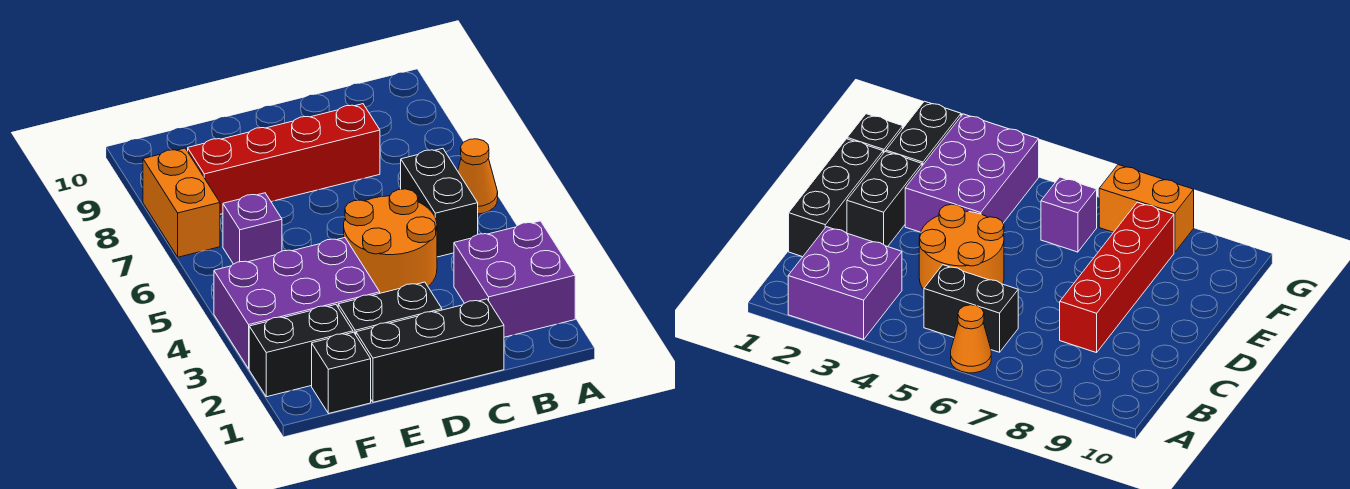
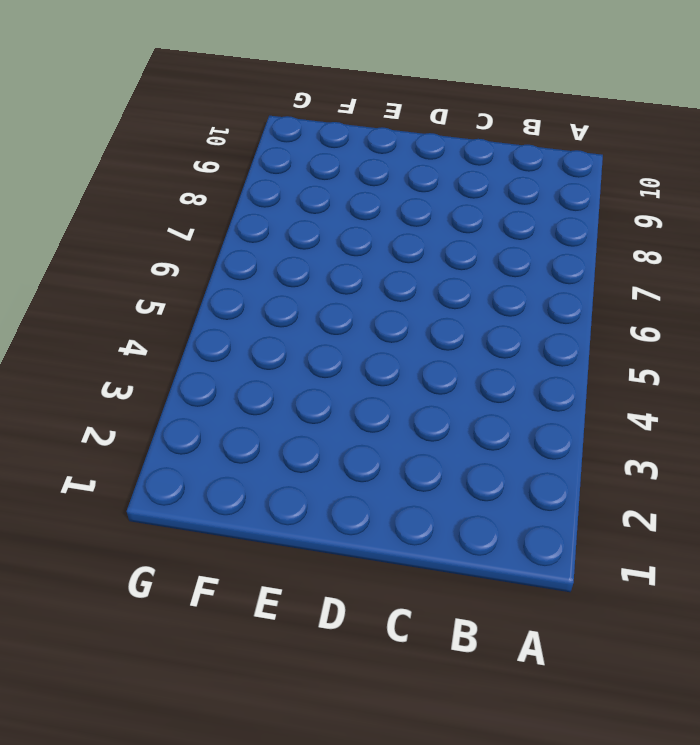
none -> purple 2x2 brick [454,221,575,337]
none -> orange 1x1 cone [458,139,498,214]
none -> black 1x2 brick [401,148,478,257]

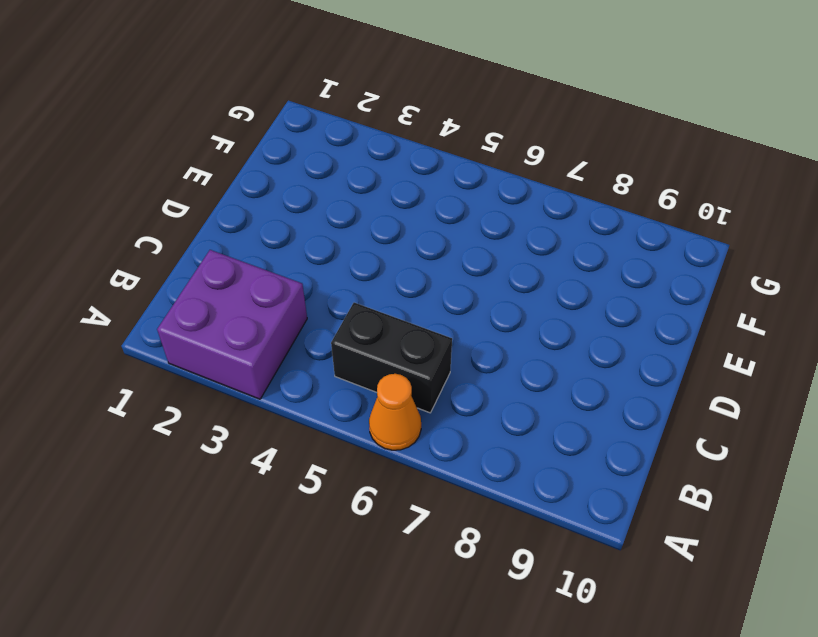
none -> black 1x3 brick [356,299,504,402]
none -> orange 2x2 round brick [344,189,437,293]
none -> red 1x4 brick [188,104,380,214]

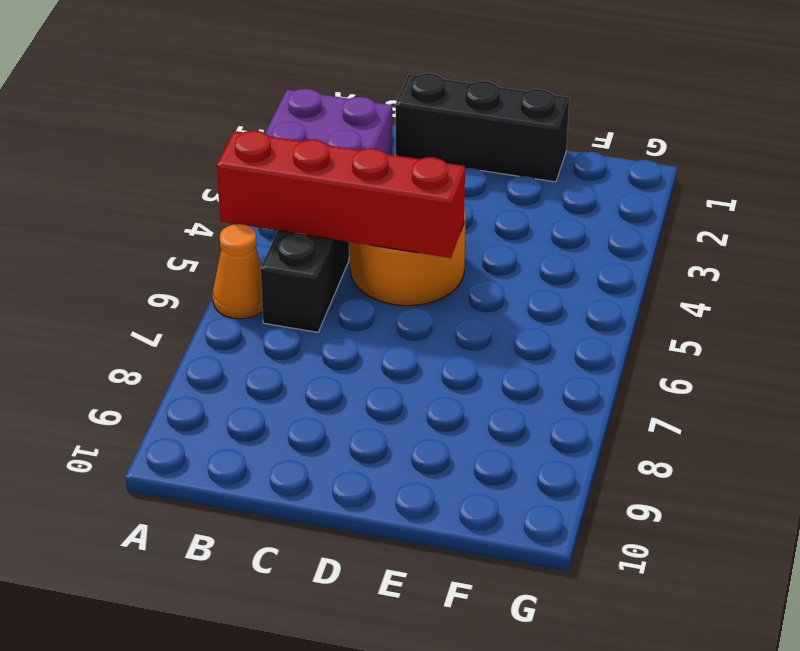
red 1x4 brick [217,131,465,258] -> red 1x4 brick moved to [188,104,380,214]
none -> black 1x2 brick [338,282,442,335]
none -> purple 2x3 brick [214,238,380,369]
none -> black 1x1 brick [312,332,371,414]

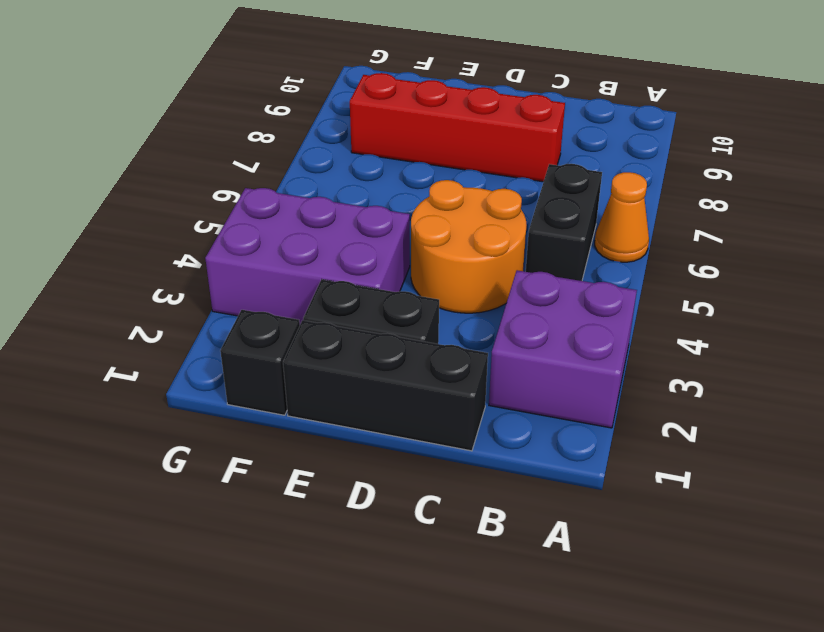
none -> black 1x2 brick [249,305,353,397]
none -> purple 1x1 brick [223,193,282,264]
none -> orange 1x2 brick [143,148,220,257]

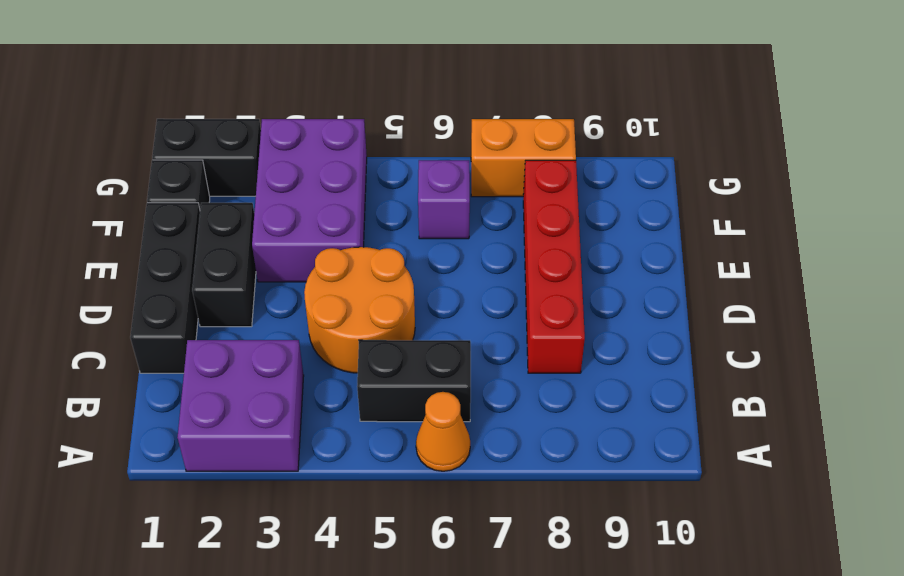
black 1x2 brick [152,119,261,196] -> black 1x2 brick turned to [249,305,353,397]

